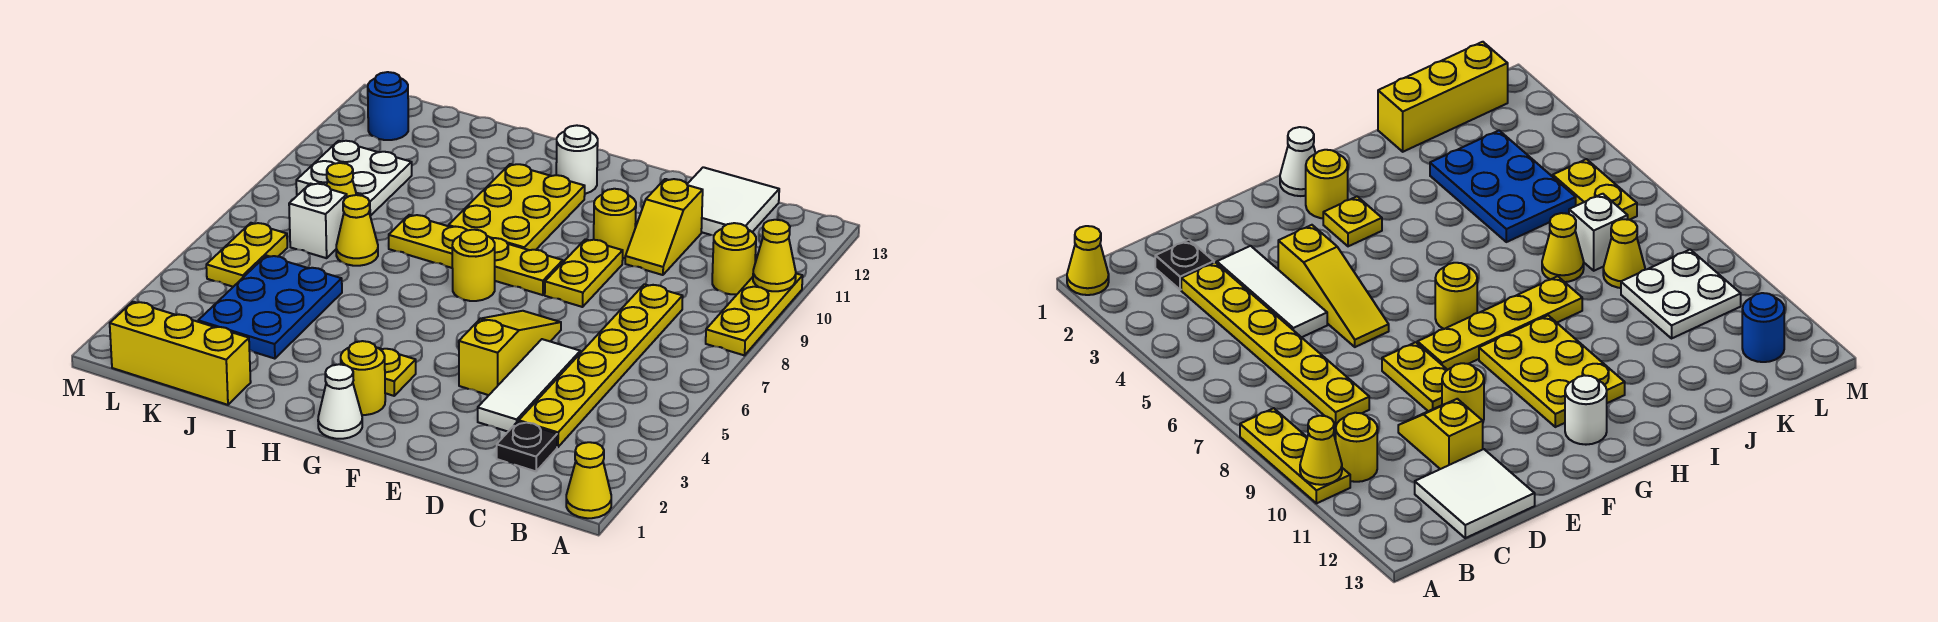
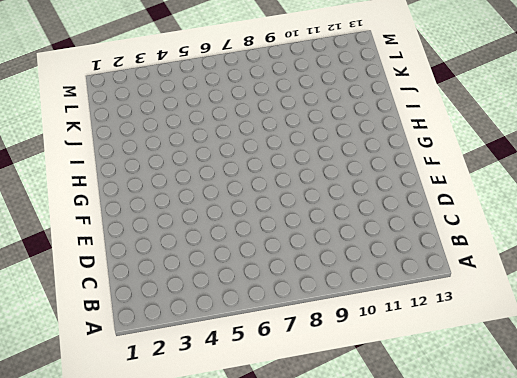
none -> yellow 1x1 cone [566,442,611,518]
none -> yellow 1x3 plate [706,273,803,355]
none -> yellow 1x1 round brick [712,223,756,294]

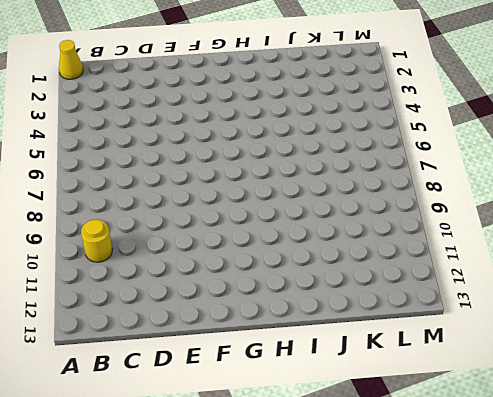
none -> yellow 1x3 plate [706,273,803,355]
none -> black 1x1 plate [497,422,557,471]
none -> yellow 1x6 plate [519,284,683,447]

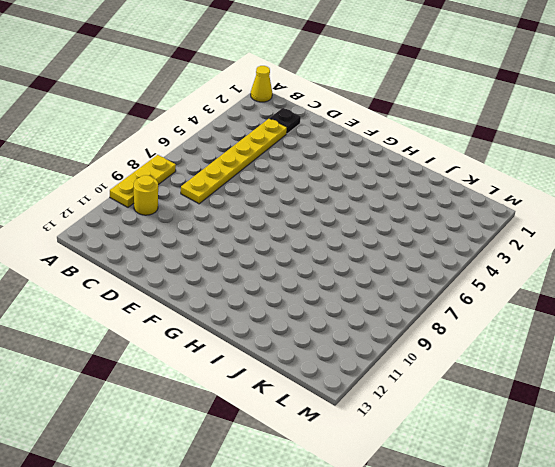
none -> white 2x2 tile [687,167,779,235]
none -> white 1x3 tile [478,339,580,431]
none -> yellow 1x2 slope [625,179,703,275]

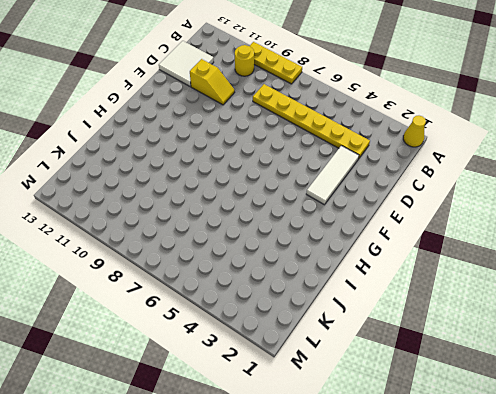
white 1x3 tile [306,146,359,205] -> white 1x3 tile turned to [478,339,580,431]
none -> black 1x1 plate [497,422,557,471]
none -> yellow 1x3 slope [459,311,561,395]
none -> yellow 1x2 plate [545,239,623,307]

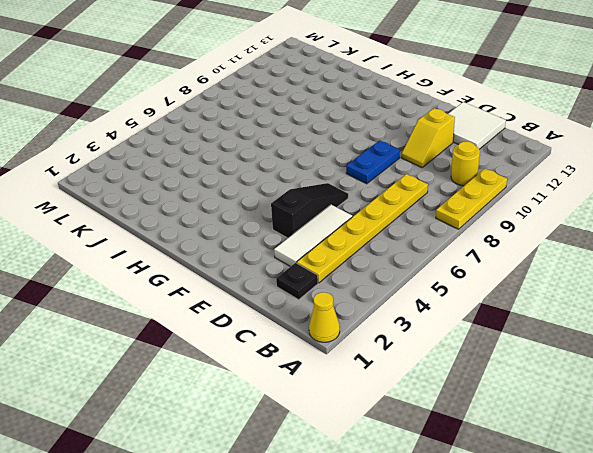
black 1x3 slope [271,183,348,238] -> yellow 1x3 slope [459,311,561,395]
blue 1x2 plate [346,140,400,184] -> yellow 1x2 plate [545,239,623,307]
none -> yellow 1x1 round brick [594,189,636,258]
none -> yellow 1x4 plate [389,215,563,295]
none -> white 1x1 cone [318,364,362,439]

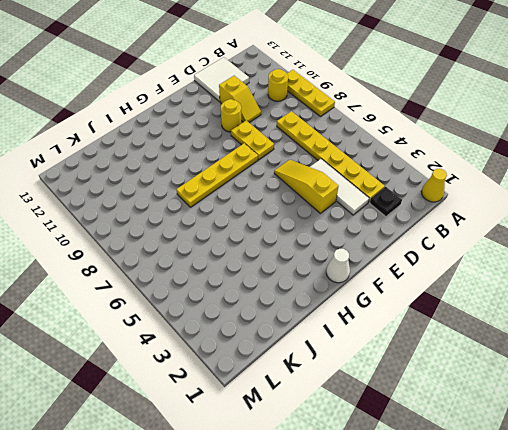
none -> yellow 1x1 round brick [341,341,385,415]
none -> yellow 1x1 plate [379,348,416,396]
none -> yellow 1x1 round brick [452,230,495,301]

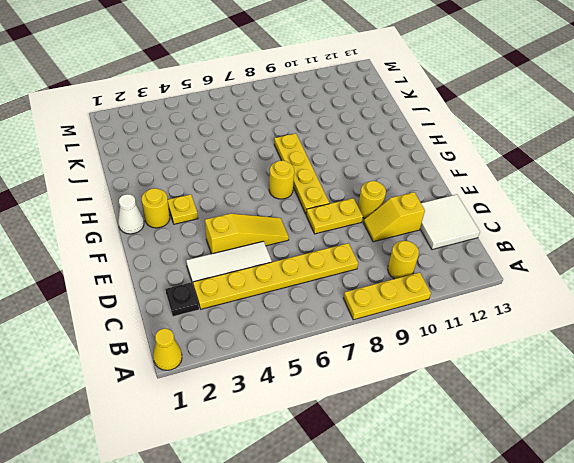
none -> yellow 2x3 plate [449,164,585,250]
none -> white 1x1 round brick [556,125,598,194]
none -> yellow 1x3 brick [110,302,251,405]

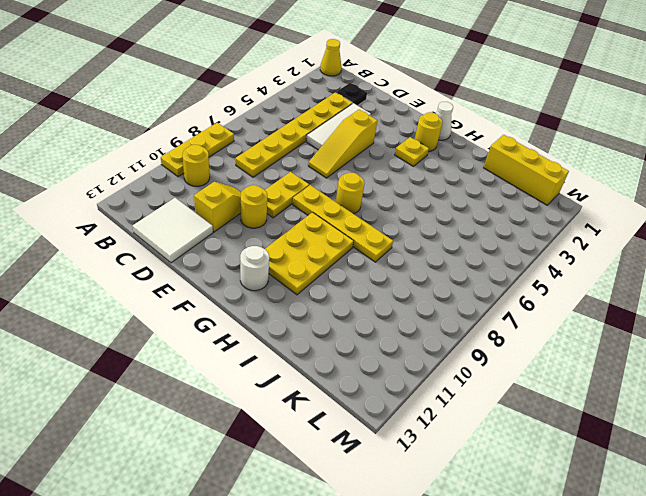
none -> blue 2x3 plate [198,256,342,359]
none -> yellow 1x1 cone [336,195,378,266]
none -> white 1x1 brick [289,184,347,258]

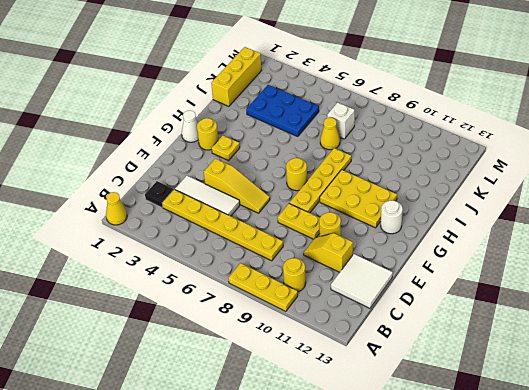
none -> yellow 1x1 cone [326,163,356,197]
none -> white 2x2 plate [296,141,412,216]
none -> yellow 1x2 plate [206,223,287,287]

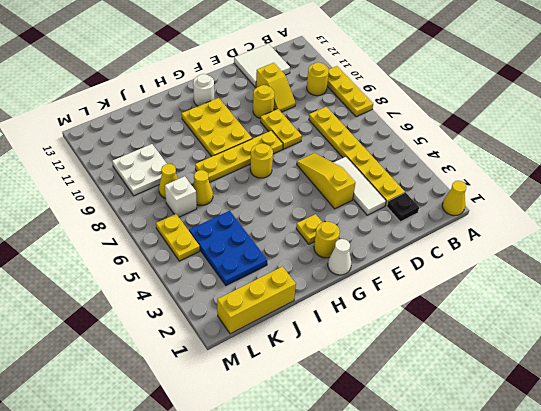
none -> blue 1x1 round brick [368,72,408,140]
none -> yellow 1x1 cone [753,220,796,291]

